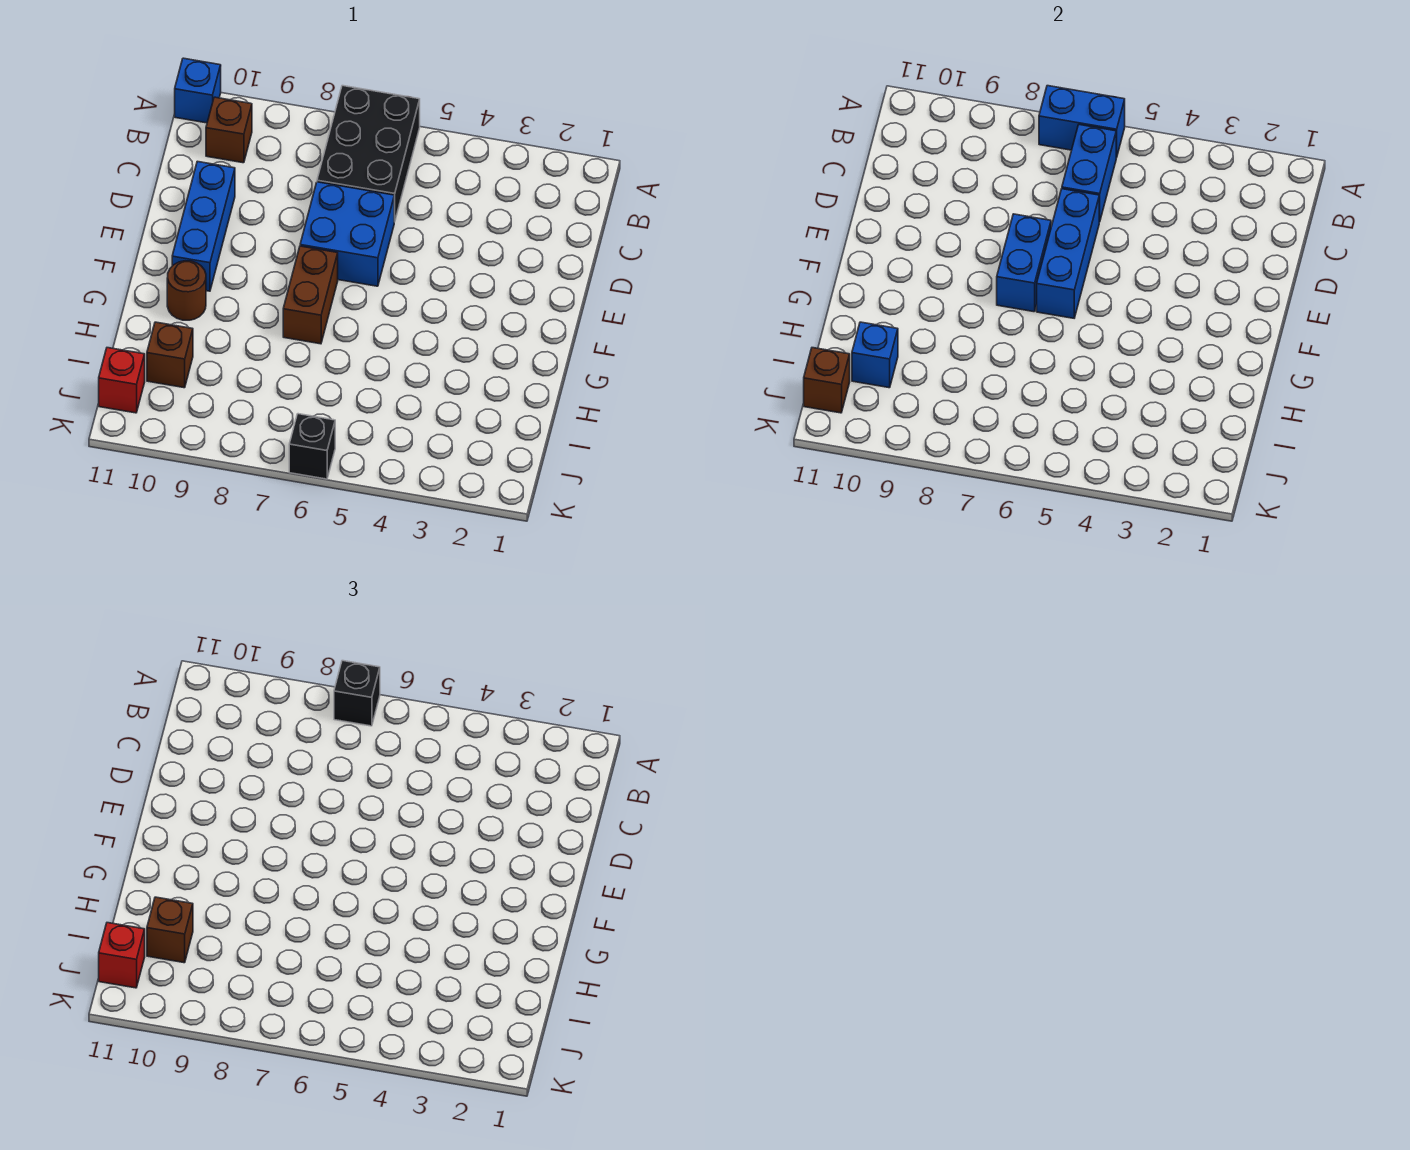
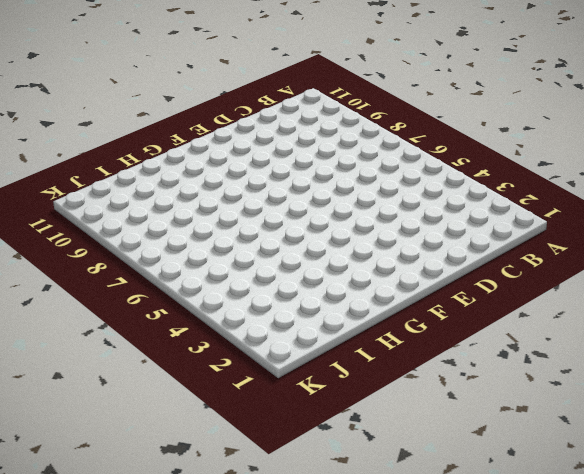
none -> black 2x3 brick [317,86,420,222]
none -> blue 1x1 brick [175,58,221,123]
none -> brown 1x1 brick [206,97,252,163]

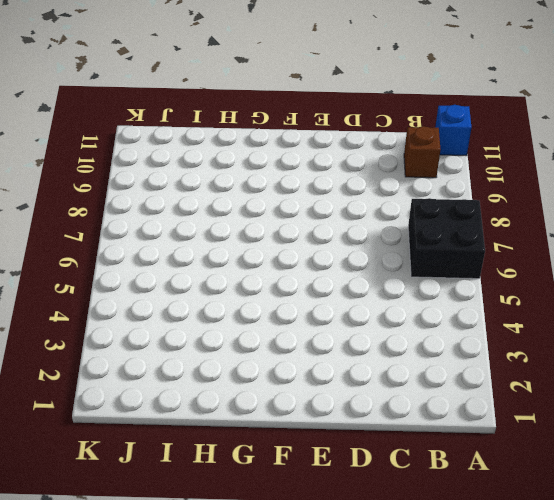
black 2x2 brick [408,198,485,279] -> black 2x3 brick [317,86,420,222]
none -> blue 2x2 brick [300,182,394,286]
none -> blue 1x3 brick [172,161,235,291]
none -> brown 1x2 brick [283,246,338,344]

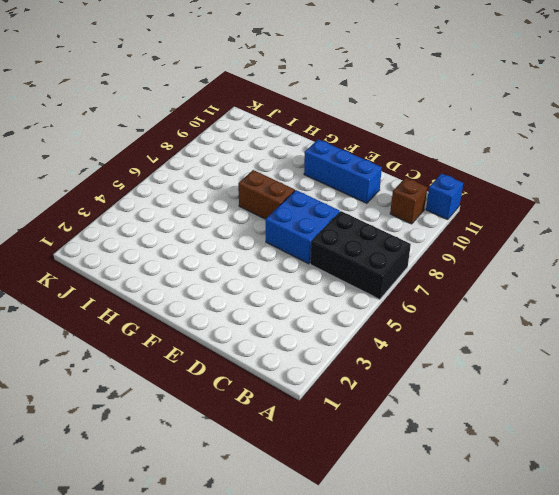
none -> brown 1x1 round brick [167,261,206,320]
none -> brown 1x1 brick [147,322,193,388]
none -> red 1x1 brick [99,348,145,413]

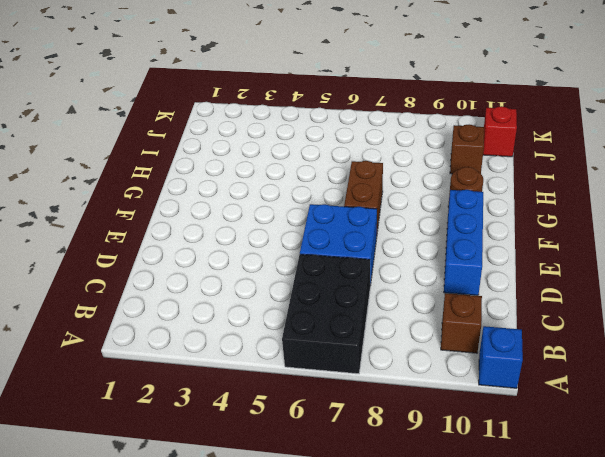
none -> black 1x1 brick [289,414,335,479]
none -> blue 1x2 brick [1039,86,1125,158]
none -> blue 1x2 brick [1062,125,1116,222]

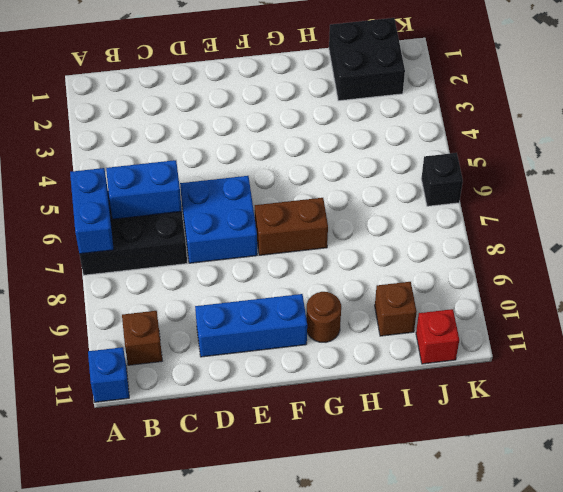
black 2x2 brick [329,18,405,101] -> none
none -> blue 1x3 brick [1037,189,1099,318]
none -> blue 1x2 brick [997,214,1051,312]
none -> blue 1x1 brick [852,322,898,388]

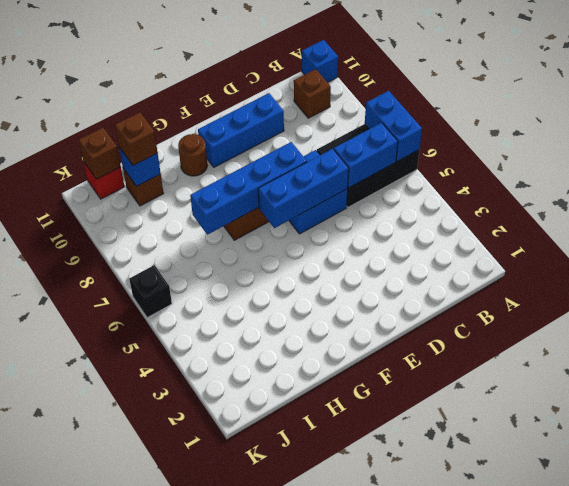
blue 1x4 brick [190,142,307,235] -> blue 1x2 brick [997,214,1051,312]
none -> black 1x1 brick [334,661,380,726]
none -> red 1x1 brick [99,923,145,988]

